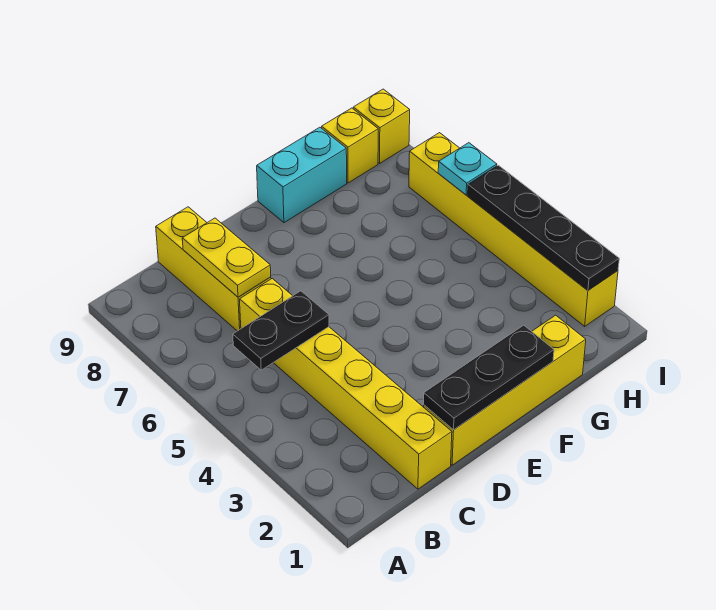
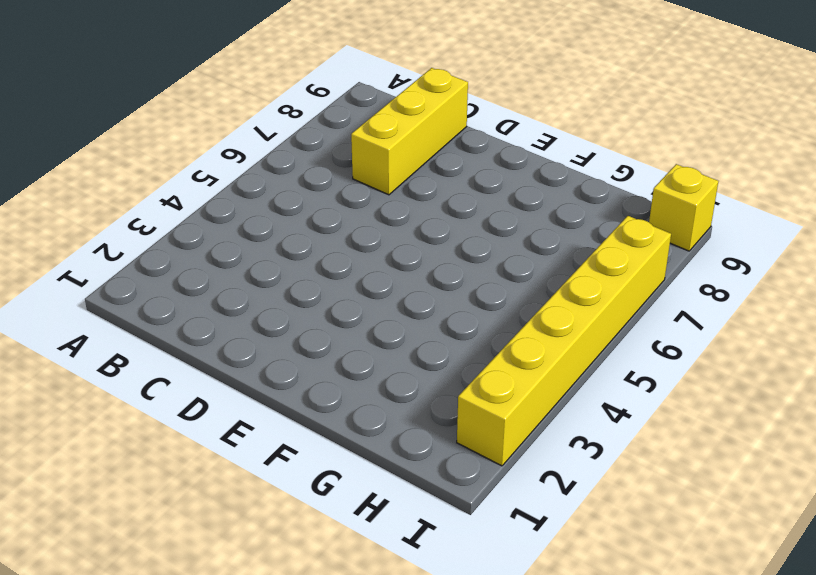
none -> yellow 1x6 brick [240,279,452,489]
none -> yellow 1x4 brick [424,315,586,465]
none -> cyan 1x2 brick [257,127,347,223]

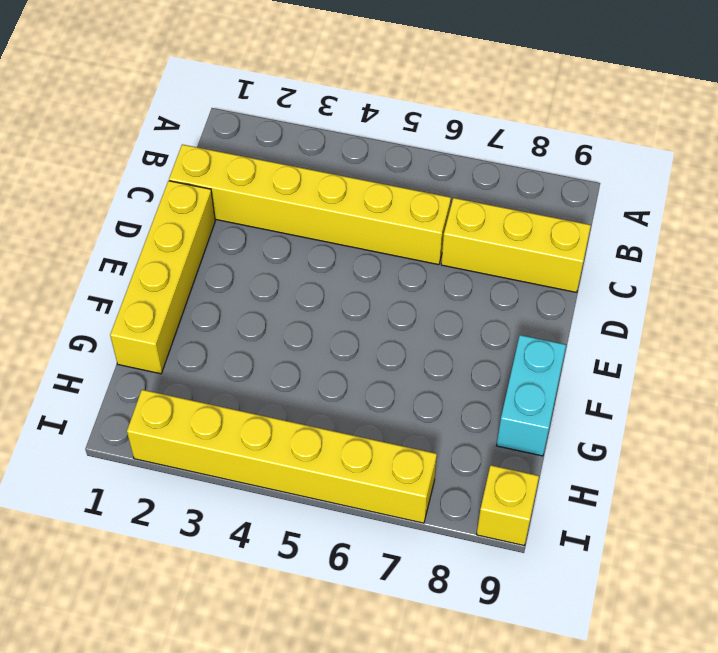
none -> yellow 1x1 brick [322,108,378,183]
none -> black 1x2 plate [233,291,329,370]
none -> yellow 1x2 plate [182,218,271,297]

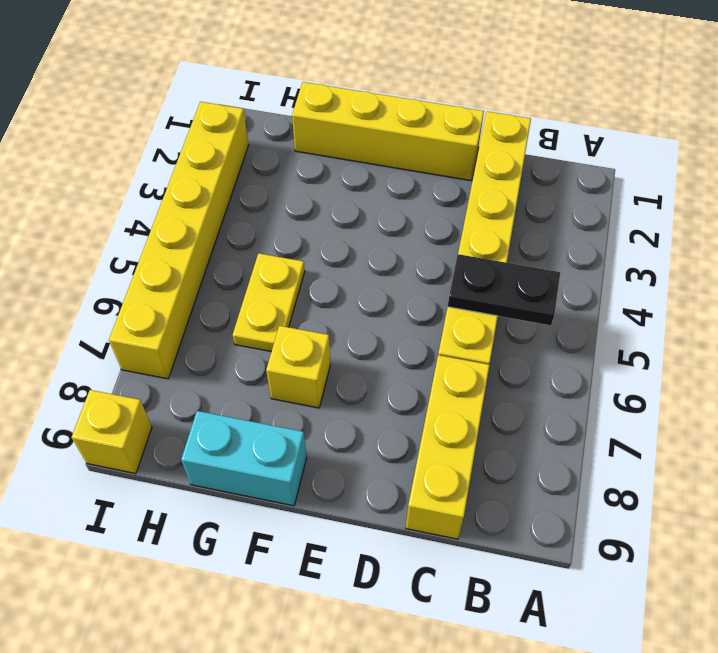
yellow 1x1 brick [266,326,330,408] -> yellow 1x1 brick moved to [322,108,378,183]
yellow 1x2 plate [233,253,305,352] -> yellow 1x2 plate moved to [182,218,271,297]
none -> black 1x3 plate [424,325,554,430]
none -> black 1x4 plate [468,165,619,290]
none -> cyan 1x1 plate [438,143,497,195]

